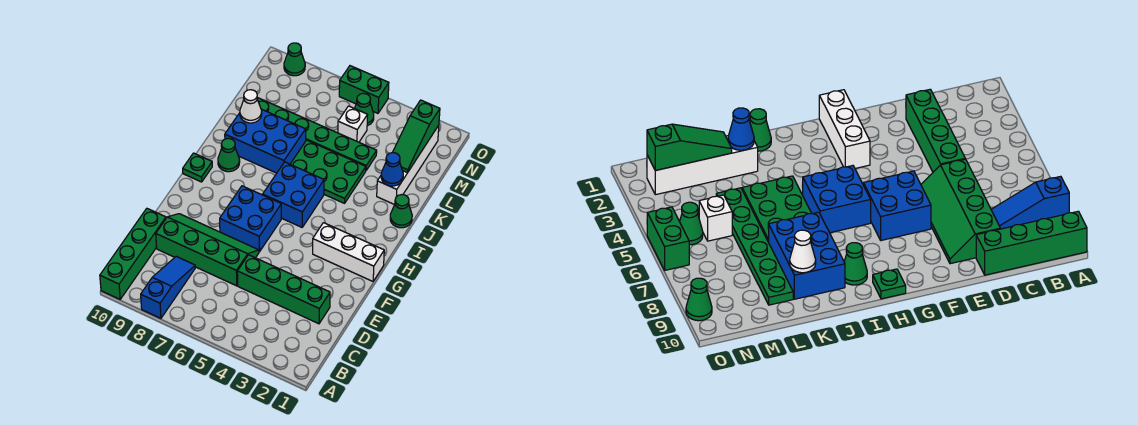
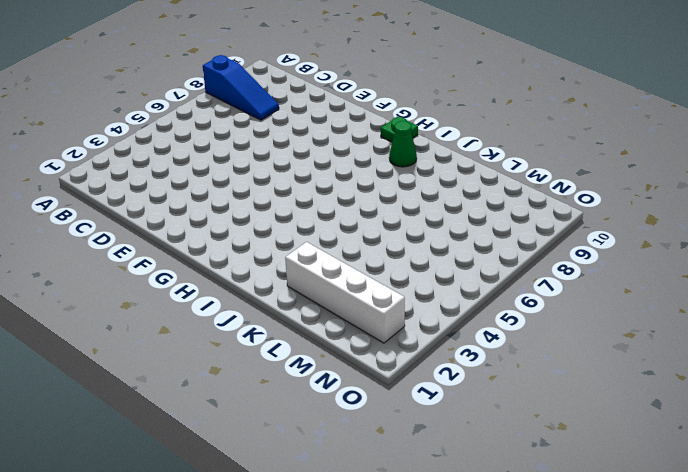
none -> green 1x4 brick [100,209,166,299]
none -> green 1x4 brick [237,255,330,324]
none -> green 2x4 slope [156,214,259,286]

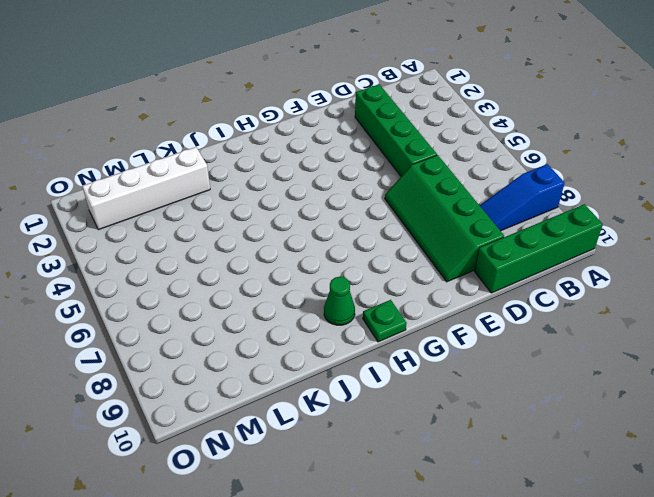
none -> blue 2x2 brick [220,186,281,252]
none -> white 1x3 brick [313,223,384,281]
none -> blue 2x2 brick [263,162,324,227]

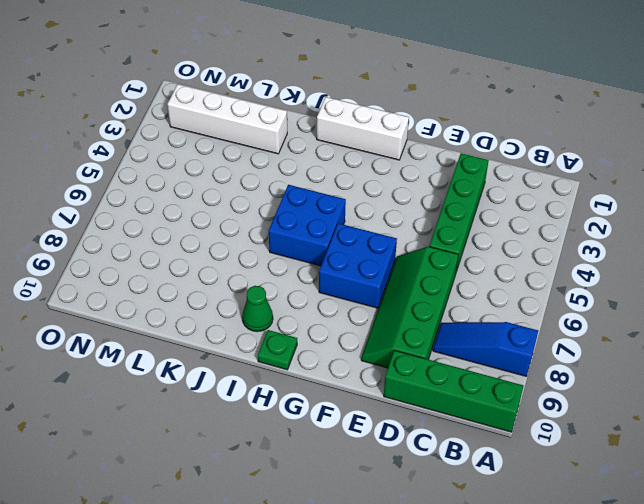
white 1x3 brick [317,97,409,160] -> white 1x3 brick turned to [313,223,384,281]
none -> green 1x1 cone [390,195,412,228]
none -> green 2x3 plate [290,140,366,203]
none -> blue 2x3 brick [225,109,306,173]

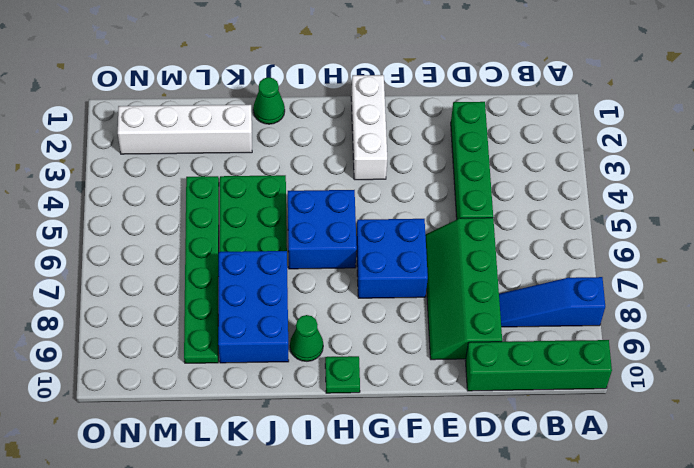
none -> white 1x1 brick [338,106,368,142]
none -> green 1x1 cone [355,93,374,126]
none -> green 1x2 brick [339,66,389,113]

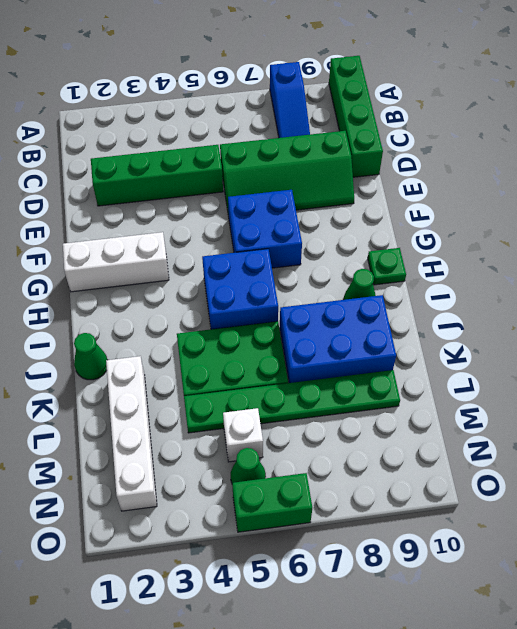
none -> green 1x1 cone [284,43,305,76]
none -> blue 1x1 cone [381,153,403,186]
none -> white 1x1 cone [240,90,262,123]

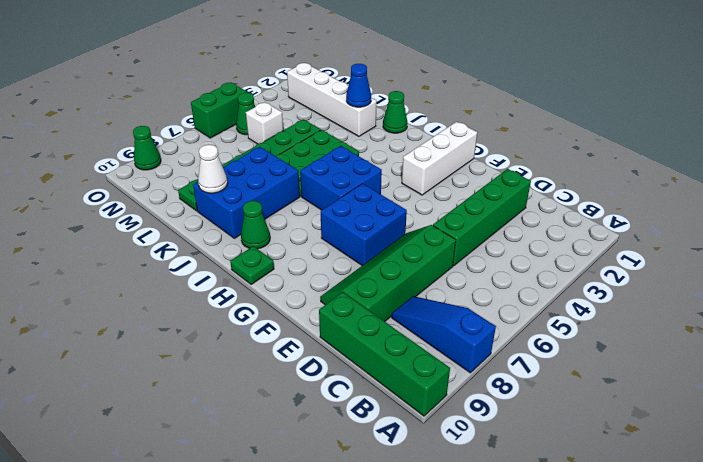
none -> green 1x3 slope [392,100,440,173]

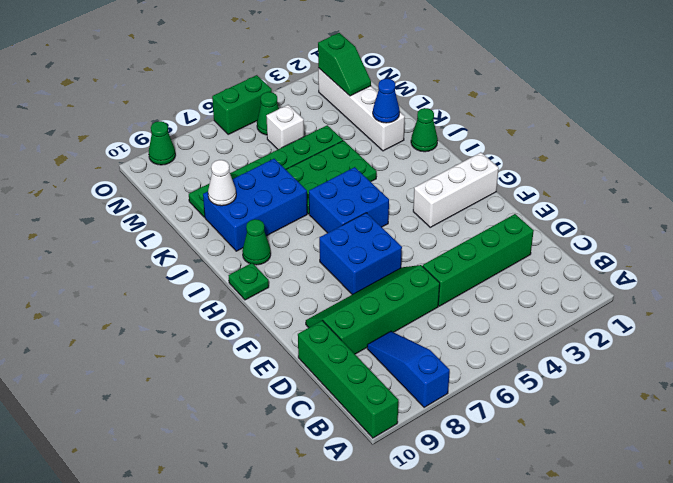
green 1x2 slope [318,33,371,96] -> green 1x3 slope [392,100,440,173]

